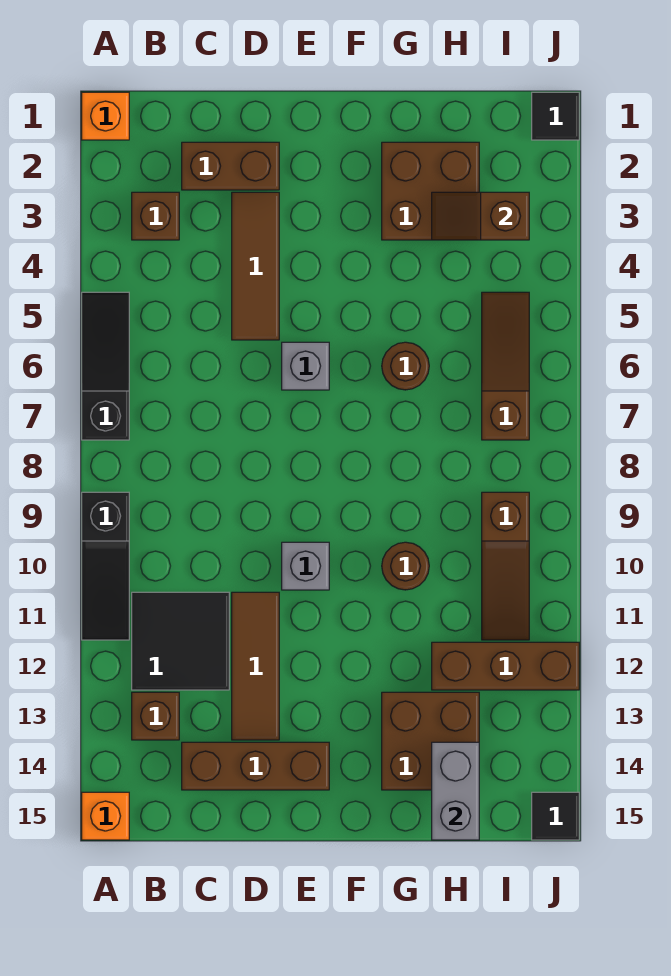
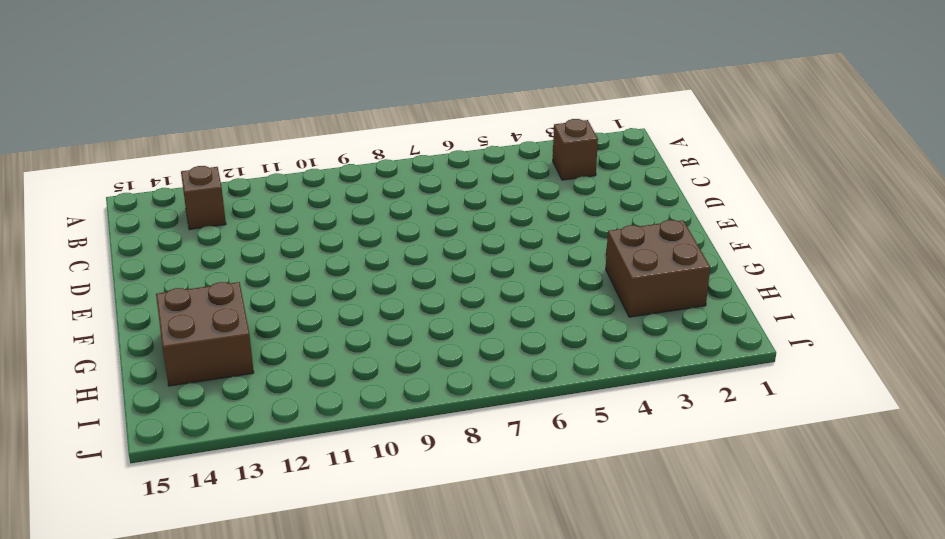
none -> orange 1x1 brick [82,92,129,140]
none -> black 1x3 slope [82,292,129,440]
none -> black 1x3 slope [82,492,129,640]

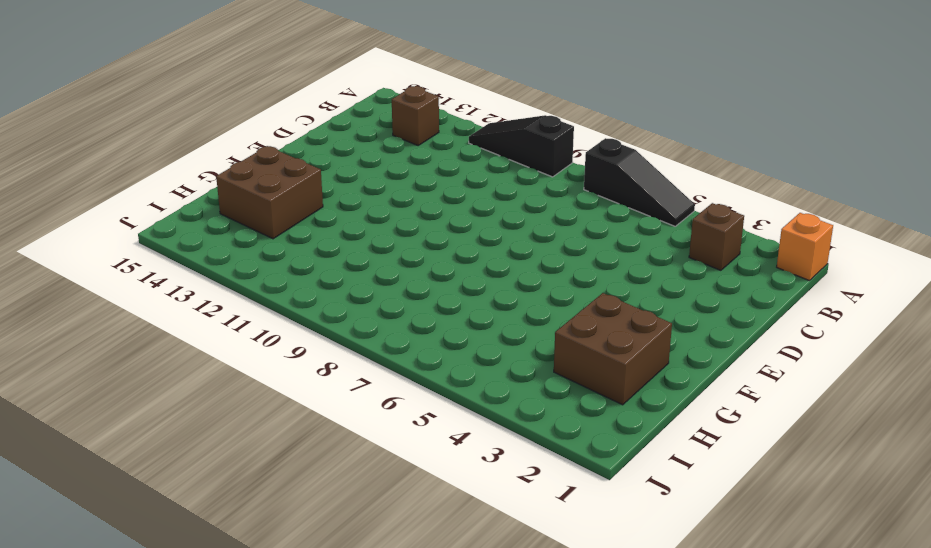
none -> orange 1x1 brick [82,792,129,840]
none -> black 2x2 tile [132,592,229,690]
none -> brown 1x2 brick [182,142,279,190]

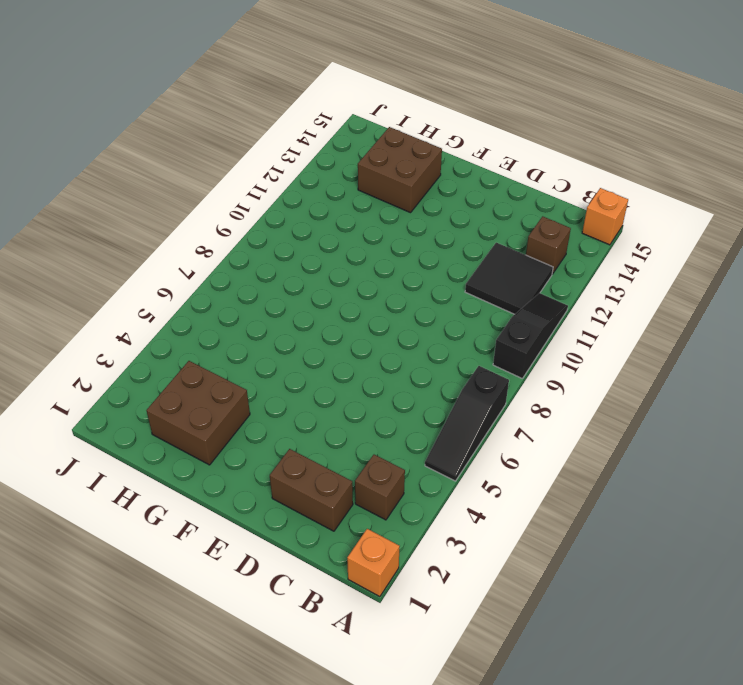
none -> brown 1x3 brick [182,742,329,790]
none -> brown 1x3 tile [232,192,279,340]
none -> brown 1x3 tile [232,592,279,740]

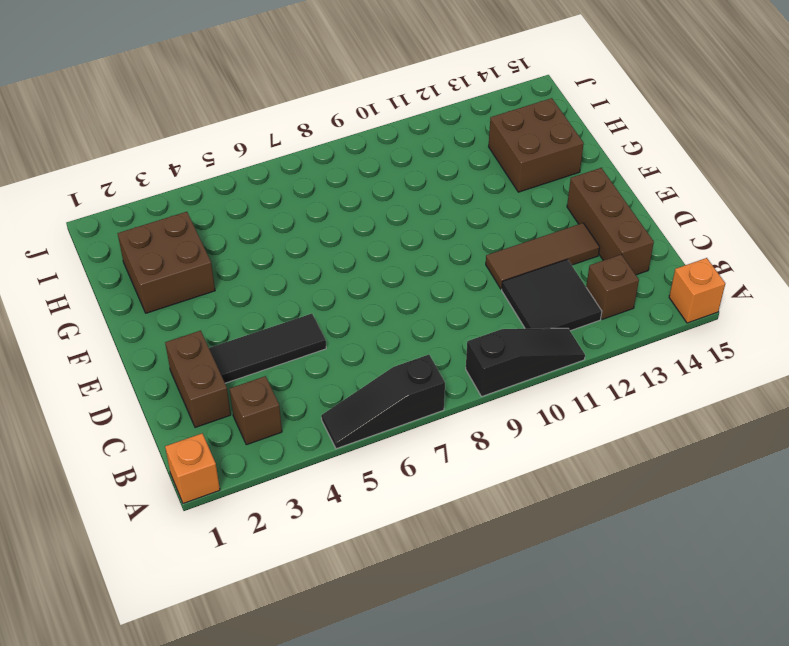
black 1x3 tile [209,314,326,383] -> brown 1x3 tile [232,192,279,340]
none -> grey 1x1 brick [282,342,329,390]
none -> grey 1x1 brick [282,542,329,590]
none -> brown 1x1 round brick [382,342,429,390]

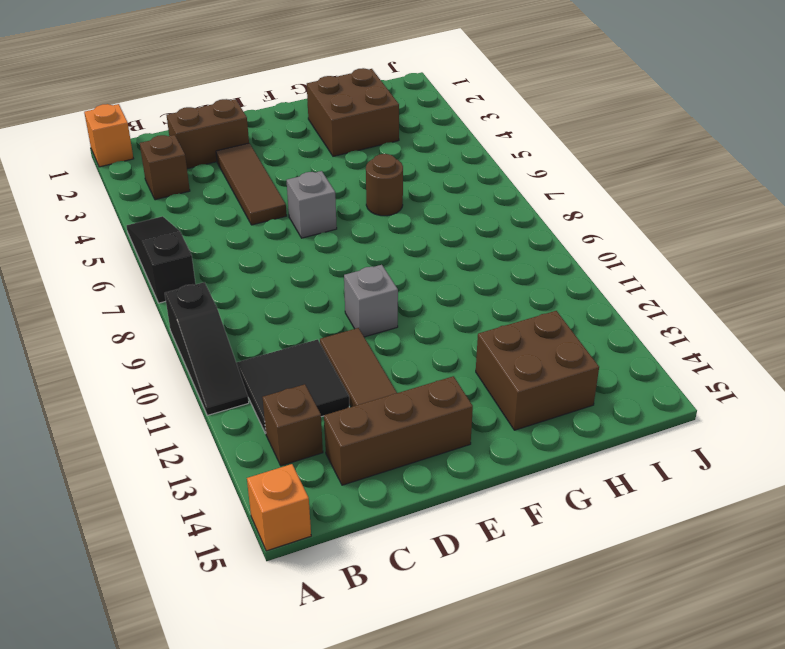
none -> brown 1x1 round brick [382,542,429,590]
none -> brown 1x3 brick [432,642,579,690]
none -> brown 1x3 slope [482,292,529,440]

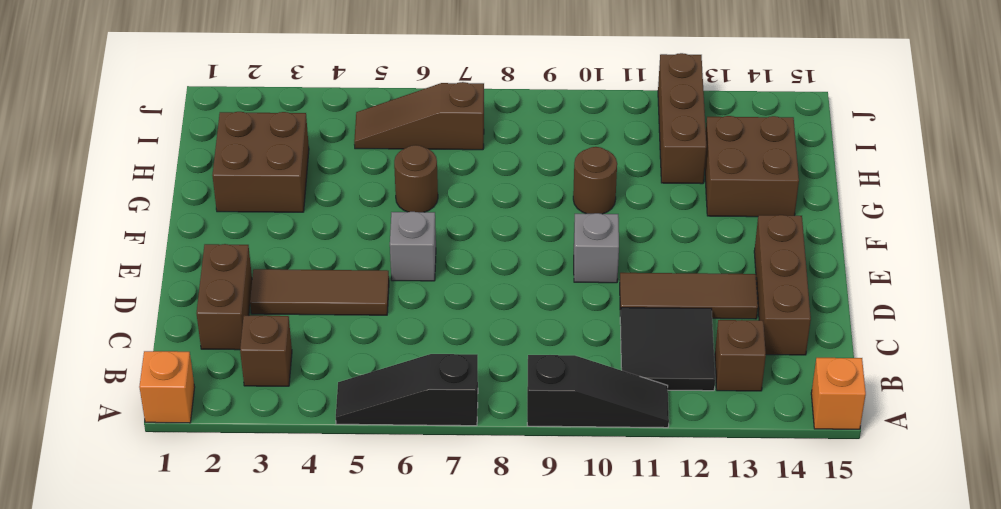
none -> brown 1x3 slope [482,492,529,640]
none -> black 1x1 tile [532,92,579,140]
none -> black 1x1 tile [532,792,579,840]

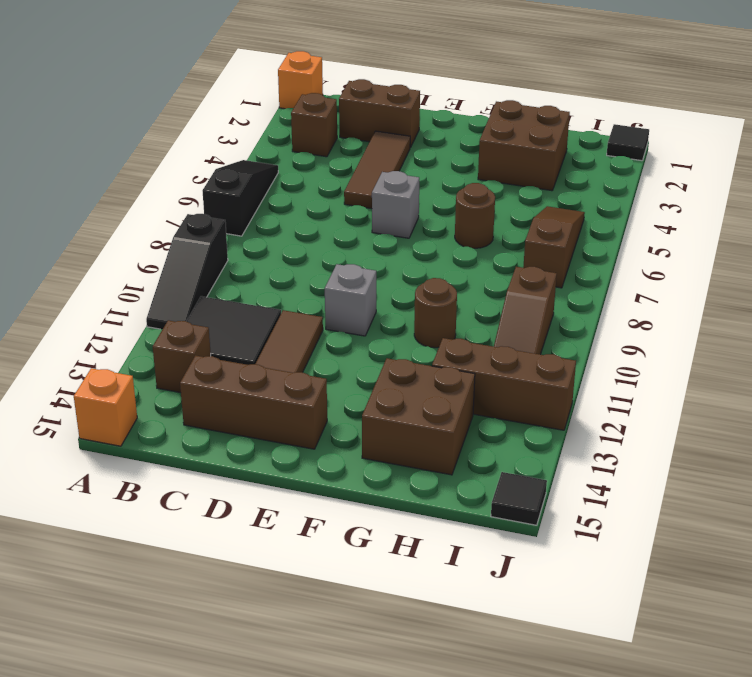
none -> brown 1x2 slope [432,192,529,240]
none -> grey 1x2 brick [432,742,479,840]

